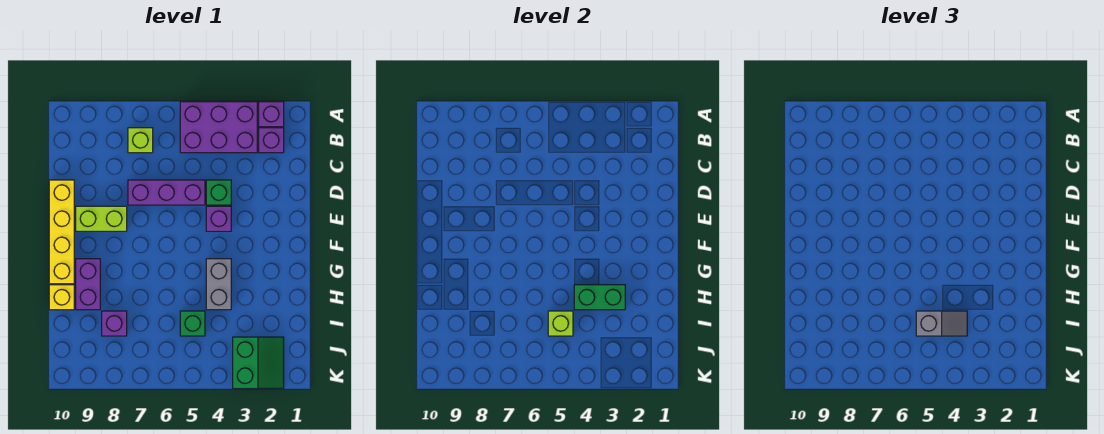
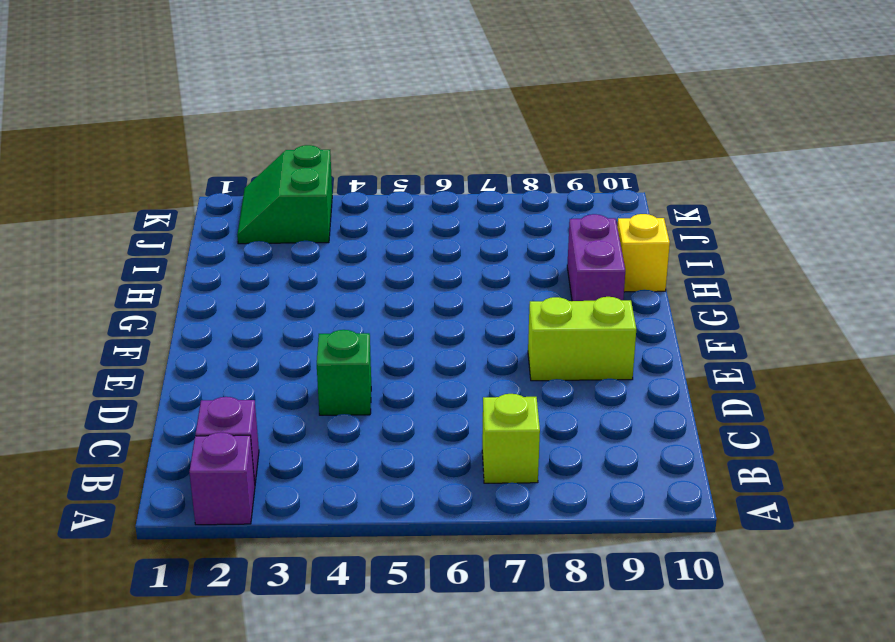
none -> purple 2x3 brick [180,102,257,153]
none -> purple 1x3 brick [128,180,205,205]
none -> yellow 1x4 brick [49,180,74,284]

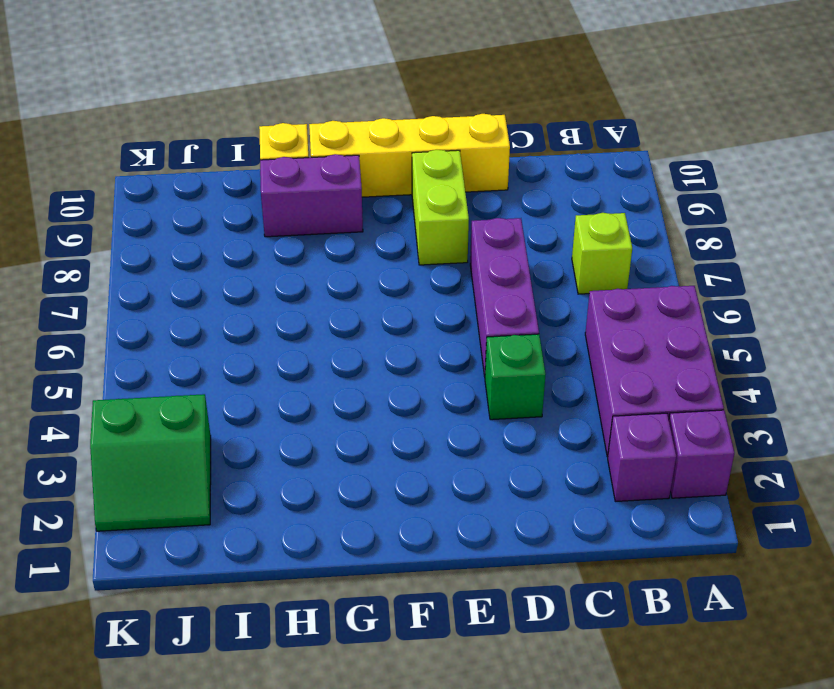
none -> purple 1x1 brick [206,206,231,231]
none -> grey 1x2 brick [206,259,231,310]
none -> green 1x1 brick [180,311,205,336]

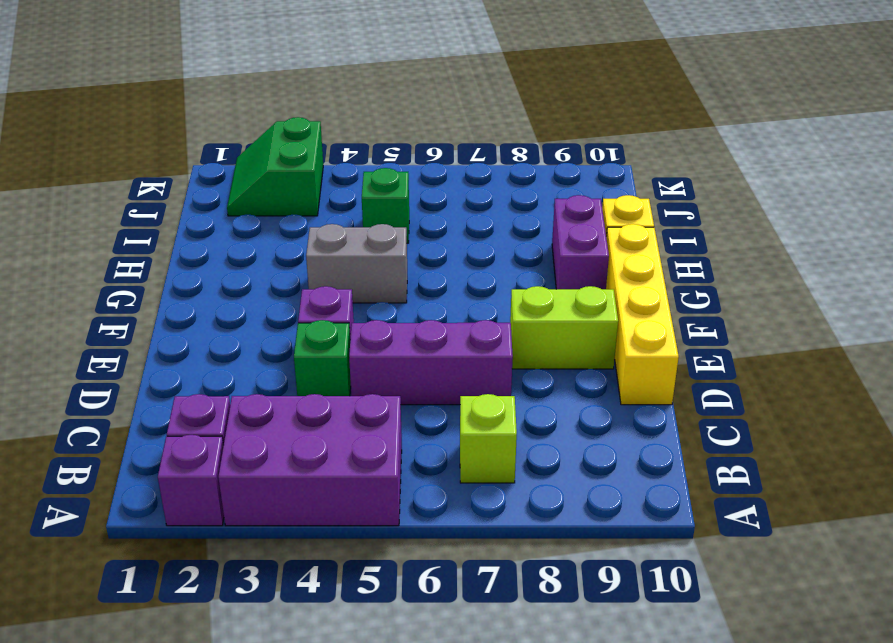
grey 1x2 brick [306,224,407,303] -> grey 1x2 brick turned to [206,259,231,310]
none -> purple 1x1 brick [102,311,127,336]
none -> green 1x2 brick [574,285,625,310]
none -> lime 1x1 brick [548,311,573,336]

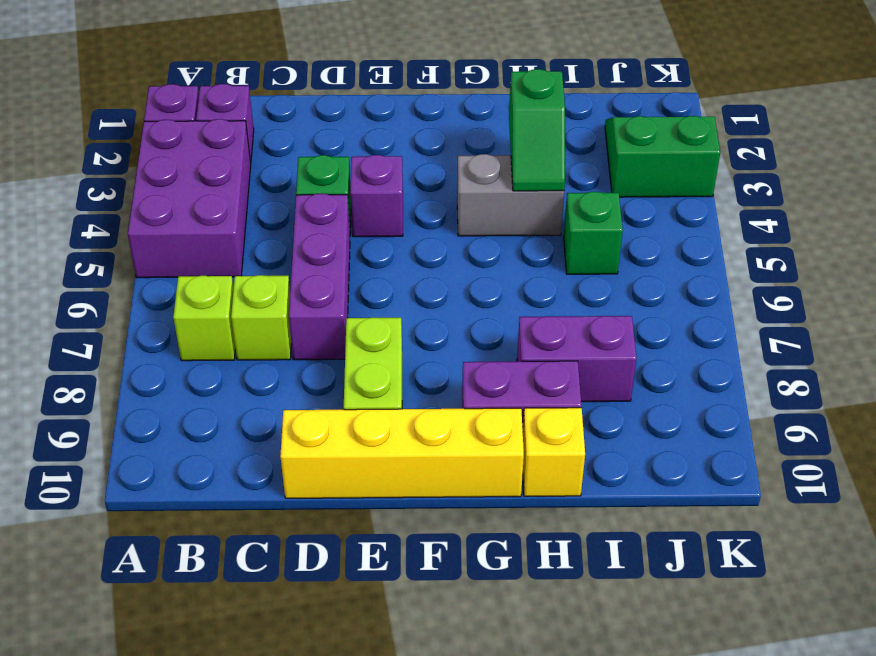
lime 1x1 brick [231,275,291,360] -> lime 1x1 brick moved to [548,311,573,336]
green 1x2 slope [509,69,565,191] -> green 1x2 brick [574,285,625,310]
purple 1x2 brick [517,316,636,402] -> purple 1x1 brick [102,311,127,336]
none -> grey 1x2 slope [916,311,967,336]

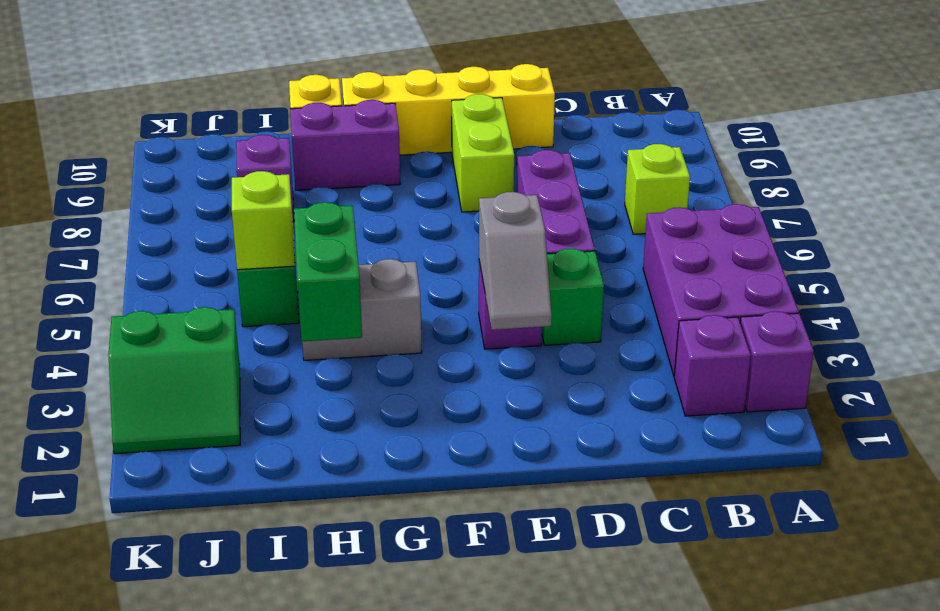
grey 1x2 slope [479,192,552,330] -> grey 1x2 slope moved to [916,311,967,336]

